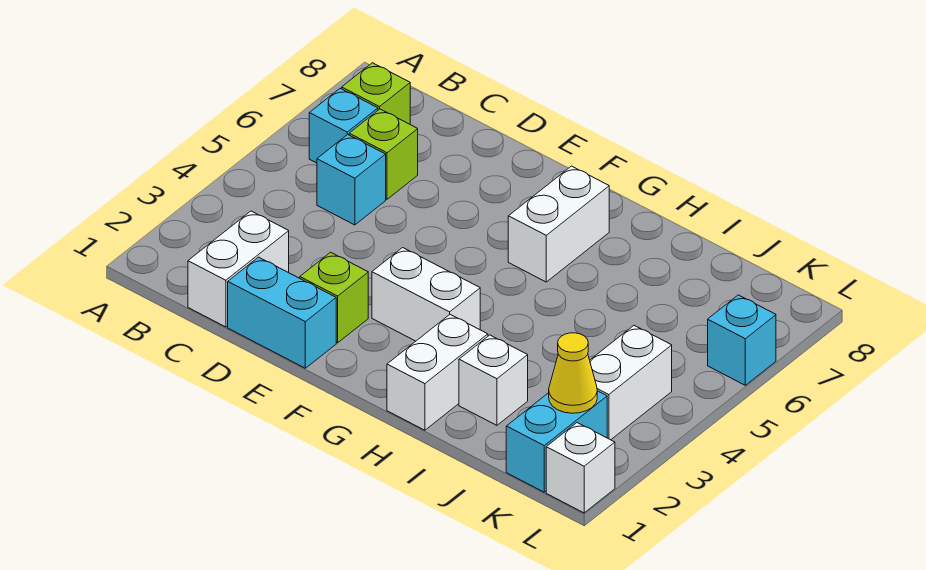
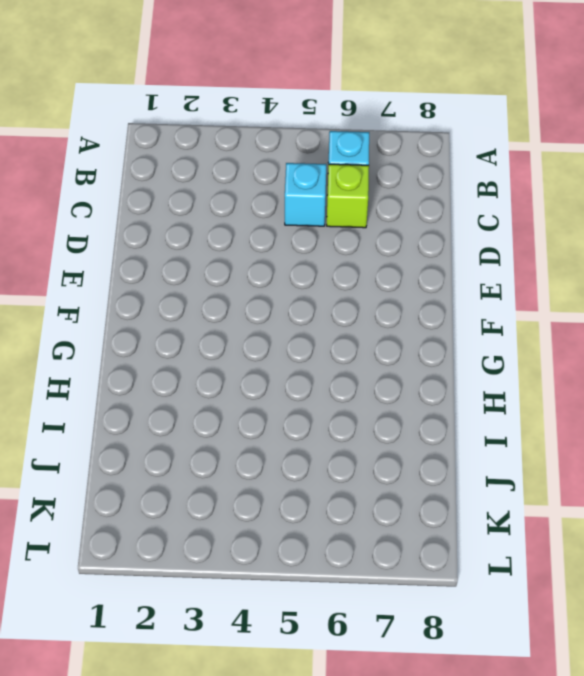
none -> lime 1x1 brick [342,63,410,124]
none -> white 1x2 brick [188,211,289,327]
none -> cyan 1x2 brick [228,257,336,368]

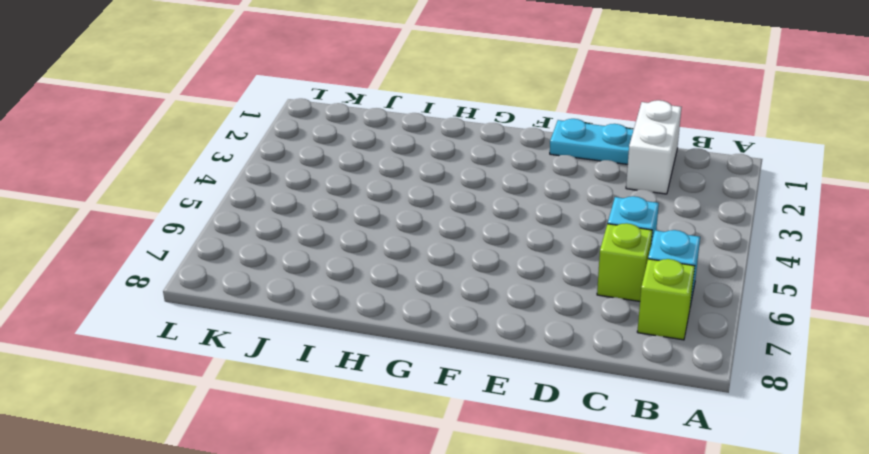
cyan 1x2 plate [550,119,634,164] -> cyan 1x2 brick [228,257,336,368]
none -> lime 1x1 brick [300,252,368,343]
none -> white 1x2 brick [372,248,480,341]
none -> white 1x2 brick [508,166,609,282]

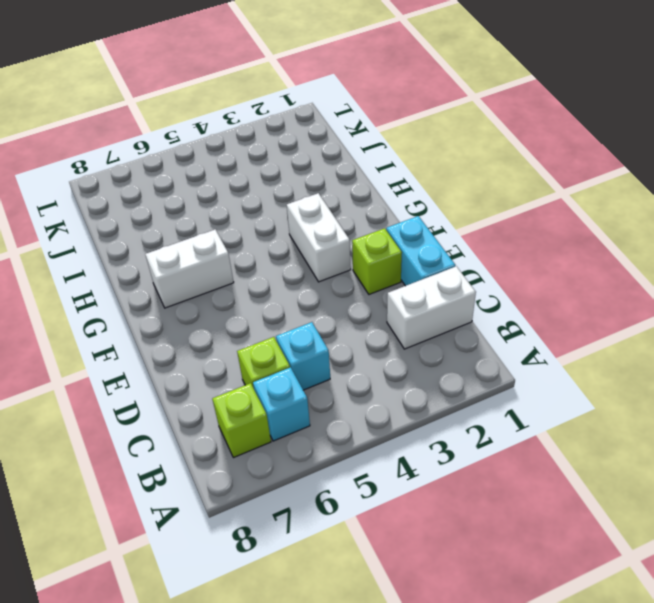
none -> white 1x2 brick [387,315,488,430]
none -> white 1x1 brick [459,335,528,425]
none -> cyan 1x2 brick [506,391,607,492]

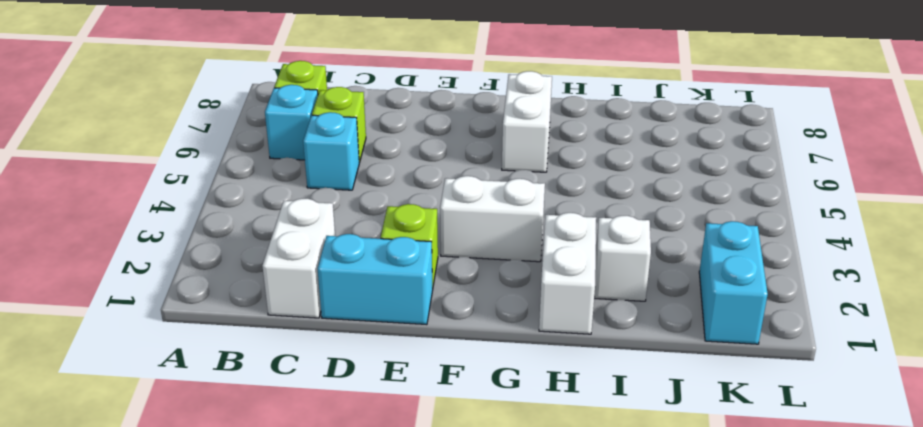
none -> white 1x2 brick [590,326,672,440]
none -> white 1x1 brick [546,423,615,513]
none -> cyan 1x1 brick [708,295,776,385]

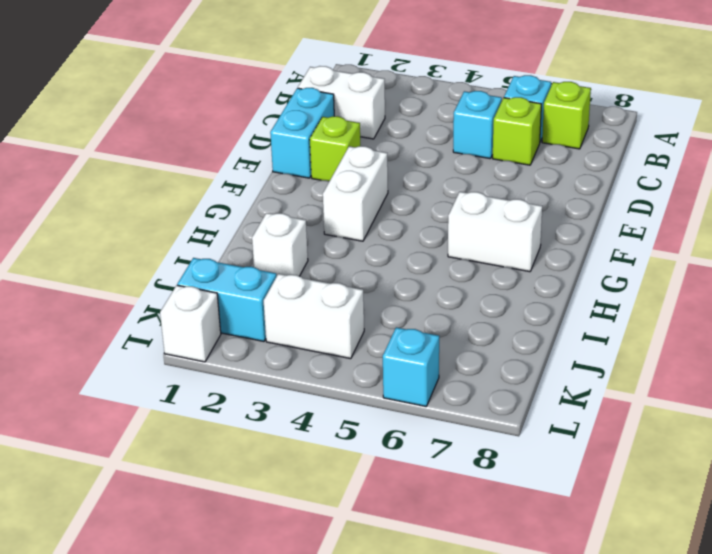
none -> white 1x2 brick [387,315,488,430]
none -> yellow 1x1 cone [549,333,597,413]

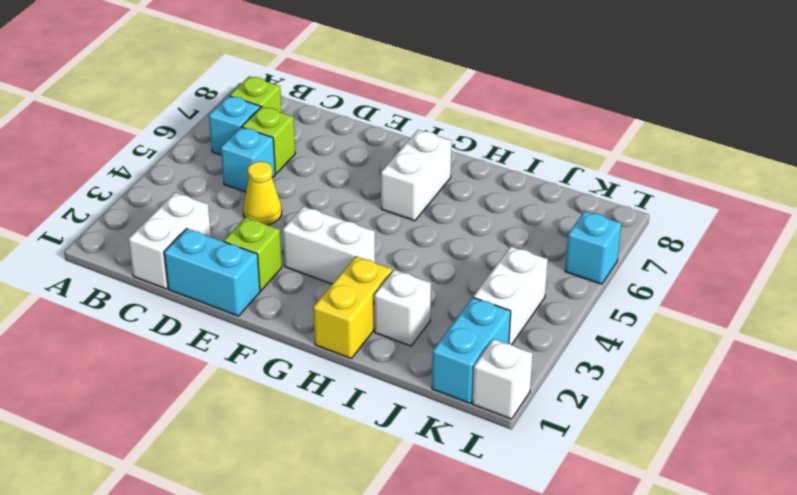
yellow 1x1 cone [243,161,282,225] -> yellow 1x1 cone moved to [549,333,597,413]
yellow 1x2 brick [313,256,392,358] -> white 1x2 brick [387,315,488,430]

